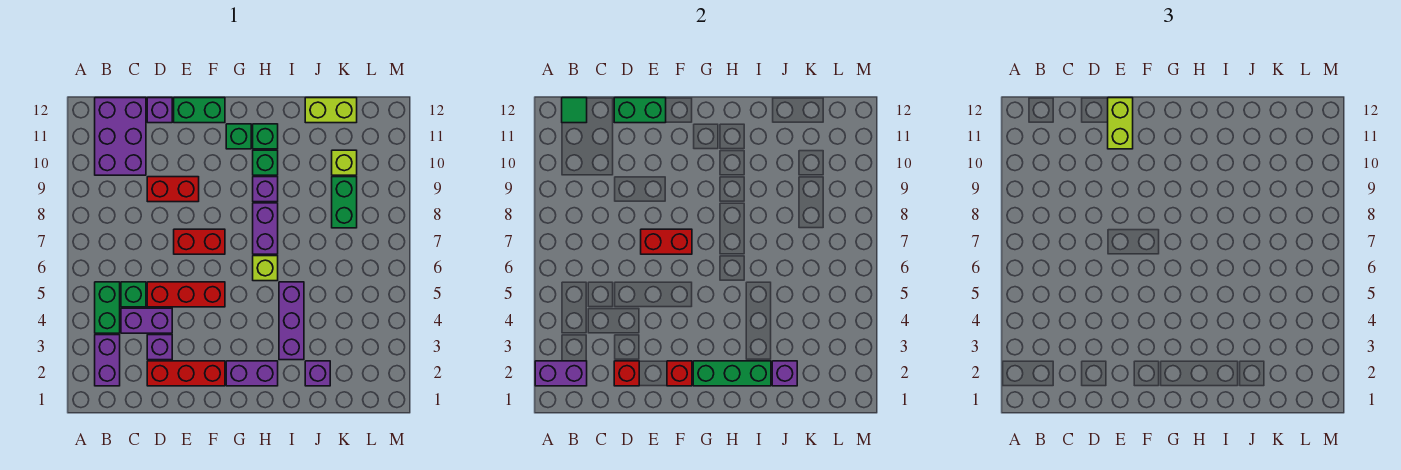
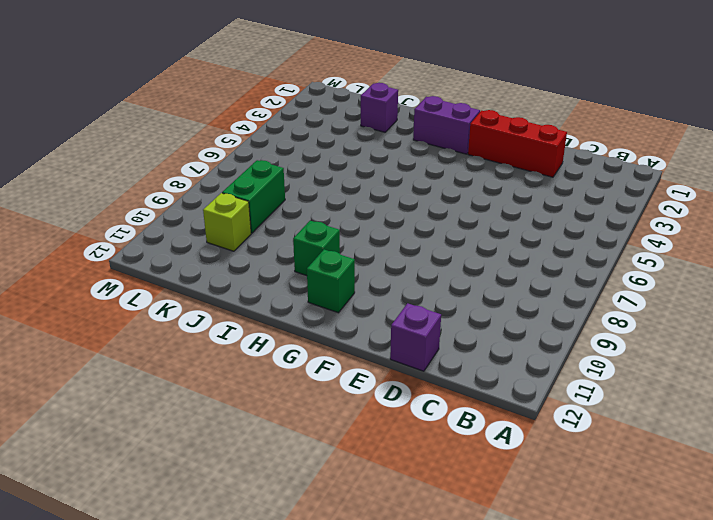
none -> purple 1x2 brick [95,335,120,386]
none -> green 1x2 brick [95,282,120,333]
none -> purple 2x3 brick [95,98,146,175]
none -> purple 1x2 brick [121,308,172,333]

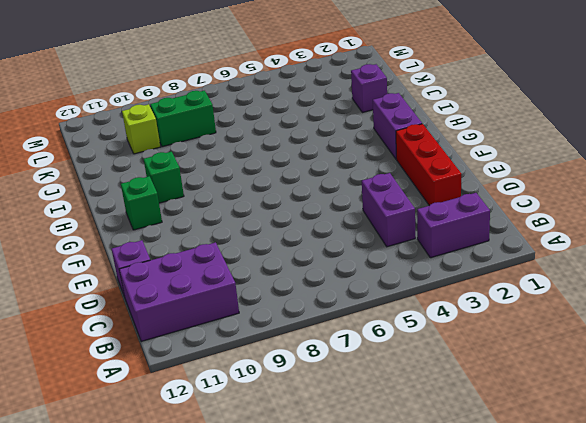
none -> green 1x2 brick [95,282,120,333]
none -> green 1x1 brick [121,282,146,307]
none -> purple 1x1 brick [147,335,172,360]
none -> red 1x3 brick [147,282,225,307]

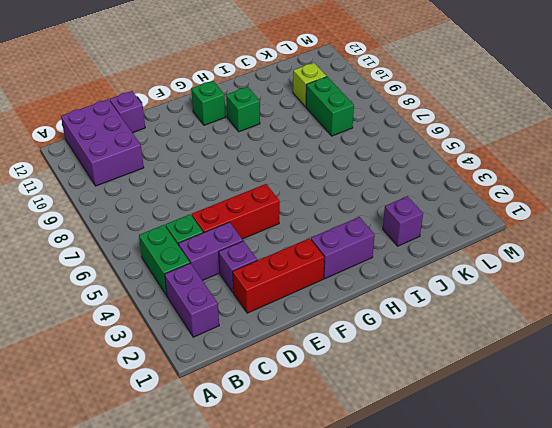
none -> red 1x2 brick [147,177,199,202]
none -> red 1x2 brick [174,229,225,254]
none -> green 1x2 brick [174,98,225,123]
none -> lime 1x1 brick [253,256,278,281]

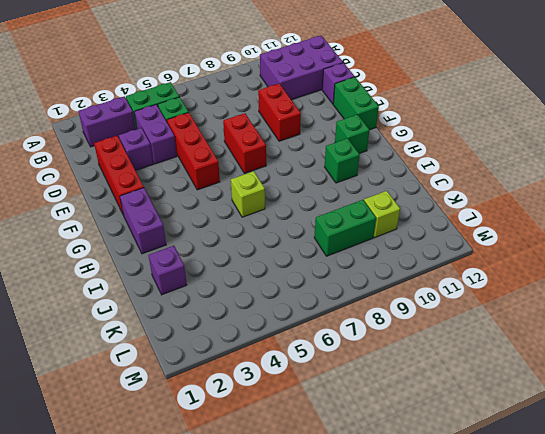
none -> purple 1x2 brick [253,203,278,254]
none -> purple 1x1 brick [253,177,278,202]
none -> green 1x1 brick [253,124,278,149]
none -> purple 1x3 brick [279,282,304,360]

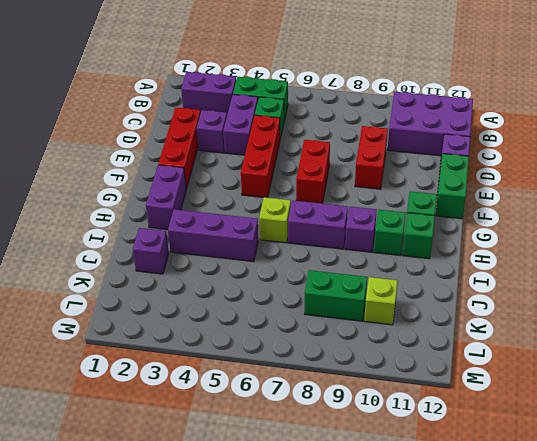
none -> lime 1x2 brick [305,98,357,123]
none -> purple 1x2 brick [535,361,587,386]
none -> green 1x1 tile [562,98,587,123]
none -> red 1x1 brick [614,361,639,386]

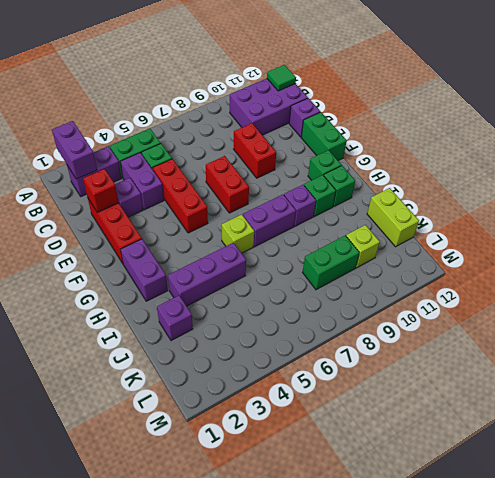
none -> green 1x2 brick [614,98,666,123]
none -> red 1x2 brick [641,229,692,254]
none -> red 1x1 brick [667,361,692,386]
none -> green 1x3 brick [693,361,771,386]

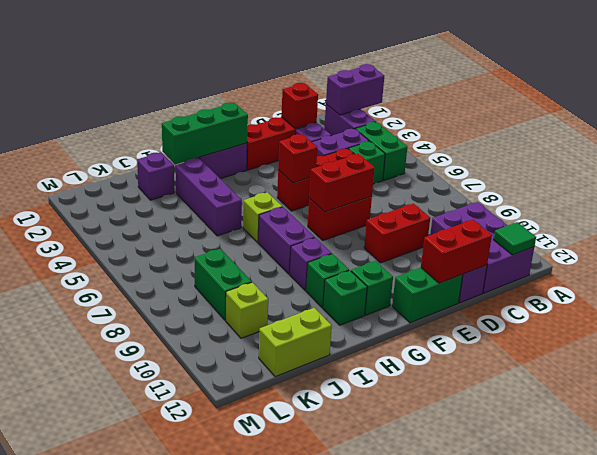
red 1x2 brick [421,220,492,283] -> green 1x2 brick [614,98,666,123]
red 1x1 brick [278,134,317,183] -> red 1x1 brick moved to [667,361,692,386]
none -> purple 1x1 brick [772,361,797,386]
none -> lime 1x2 brick [1108,98,1133,149]

